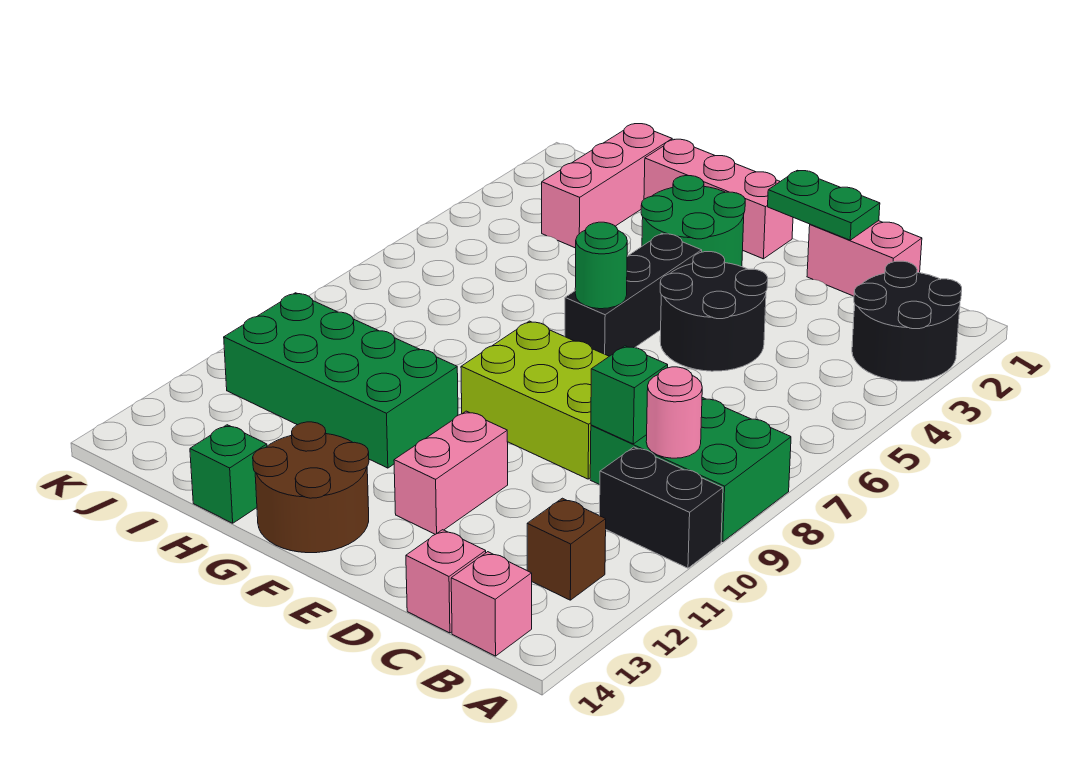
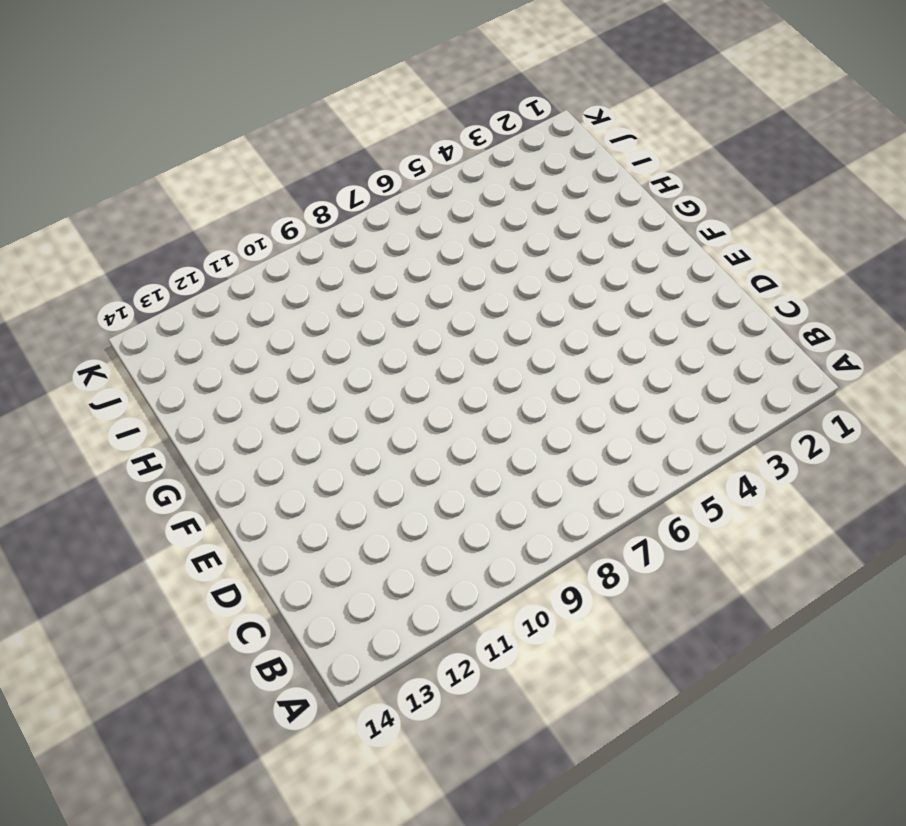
none -> black 2x2 round brick [852,261,962,381]
none -> green 2x3 brick [590,398,791,542]
none -> black 1x2 brick [600,447,723,568]

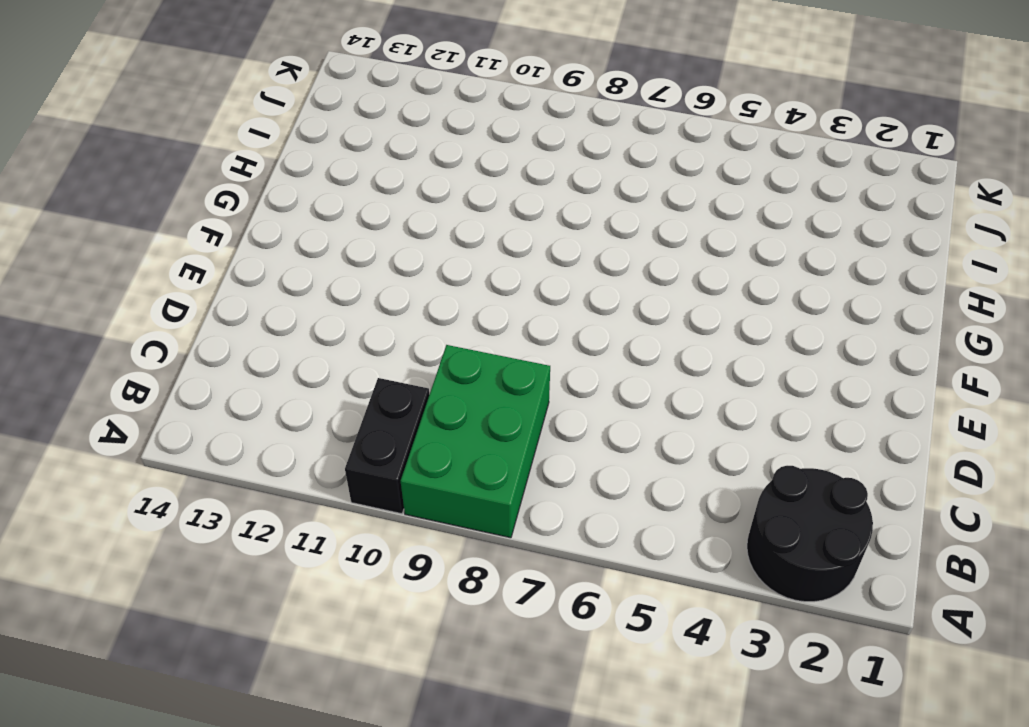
none -> brown 1x1 brick [527,498,606,600]
none -> pink 1x1 brick [451,552,532,656]
none -> pink 1x2 brick [807,221,922,296]

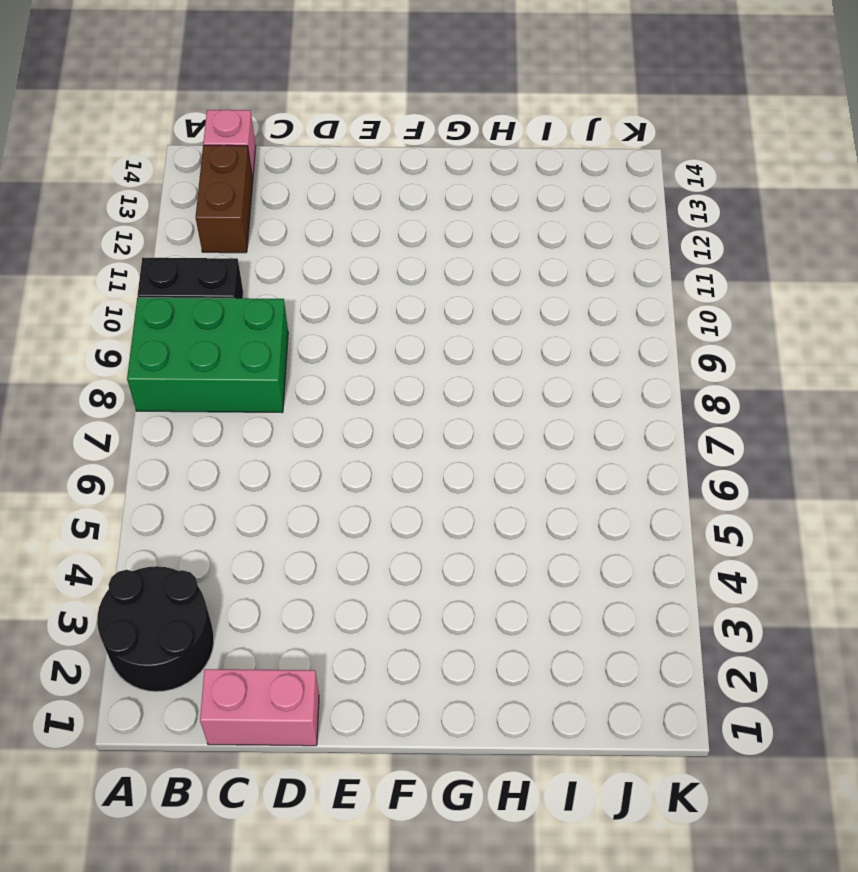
brown 1x2 brick [196,145,253,253] -> brown 1x1 brick [527,498,606,600]
none -> pink 1x1 brick [406,530,486,633]
none -> black 2x2 round brick [660,252,768,371]
none -> lime 2x3 brick [461,321,609,479]

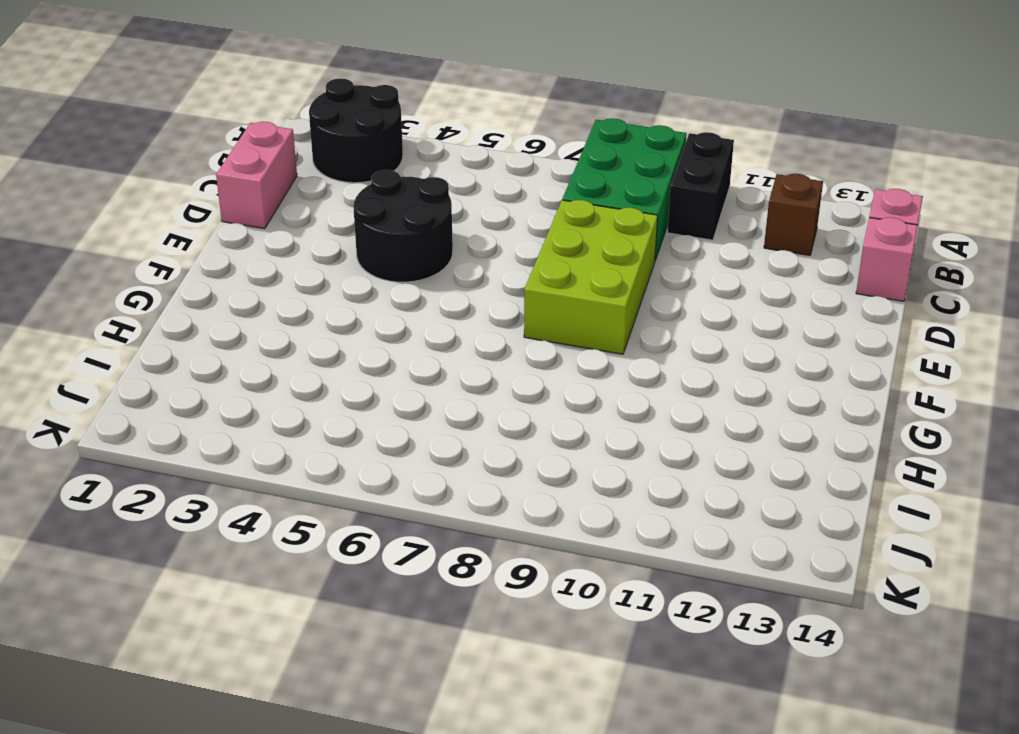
none -> pink 1x2 brick [394,411,508,534]
none -> pink 1x3 brick [644,139,793,259]
none -> green 2x2 round brick [641,176,745,267]

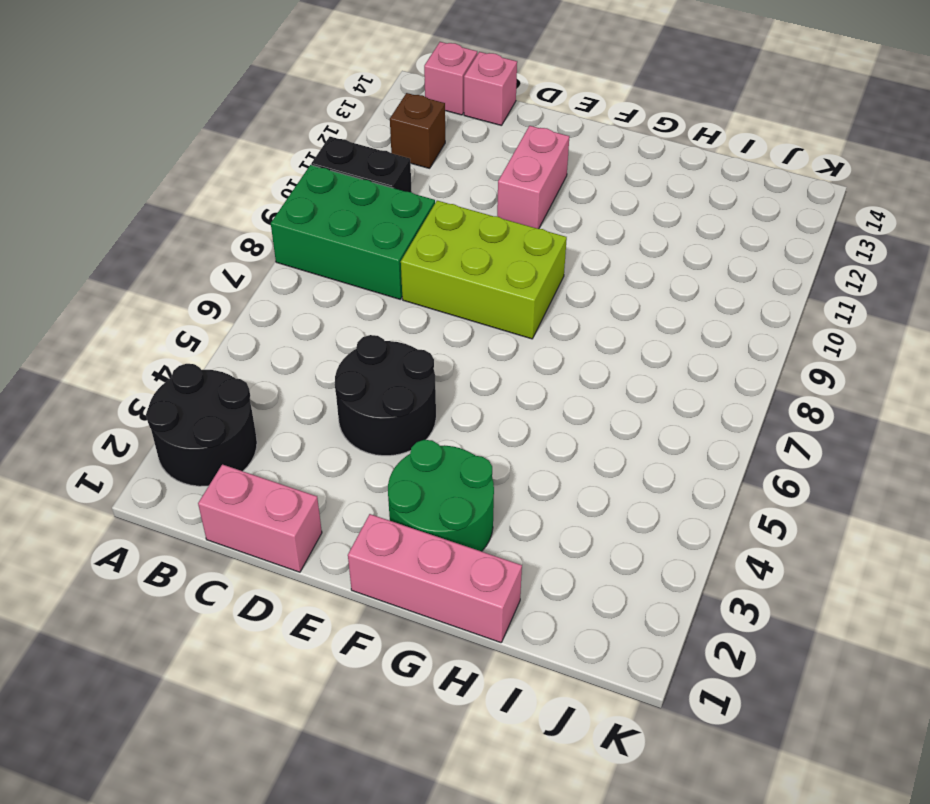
none -> black 1x3 brick [565,234,702,356]
none -> brown 2x2 round brick [253,422,369,553]
none -> green 2x4 brick [224,293,458,468]

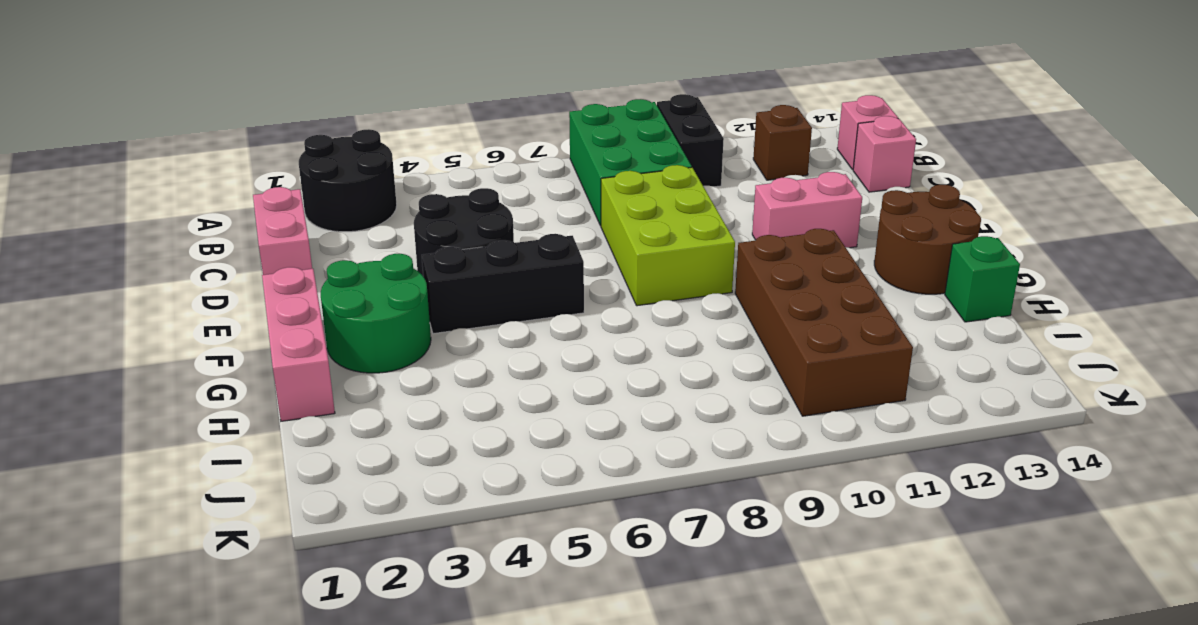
brown 2x4 brick [735,229,913,416] -> green 2x4 brick [224,293,458,468]
none -> pink 1x3 brick [542,124,672,248]
none -> pink 1x1 round brick [646,367,702,458]
none -> green 1x1 brick [591,346,668,444]

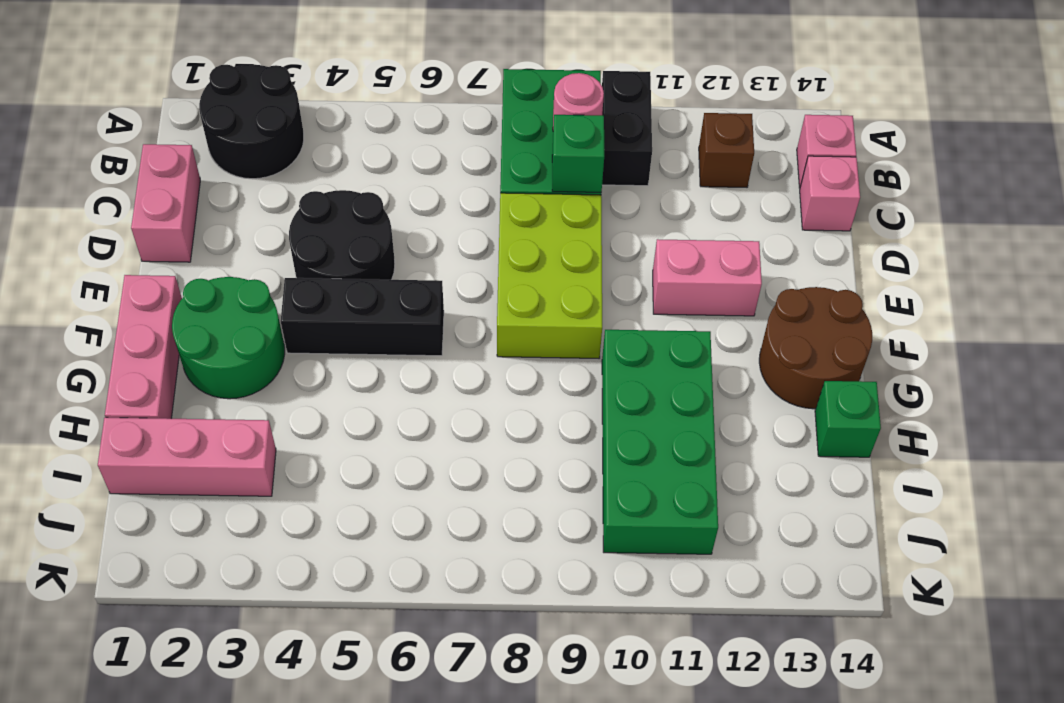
none -> green 1x2 plate [768,170,880,240]
none -> green 1x1 round brick [575,222,627,309]

